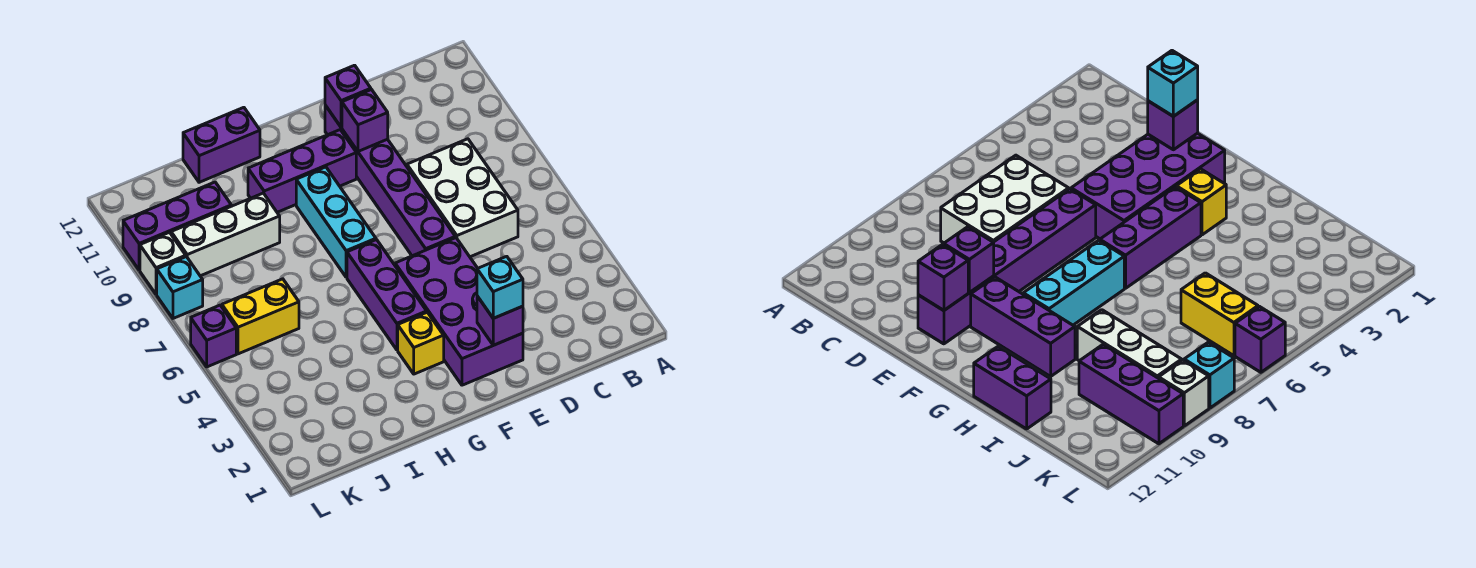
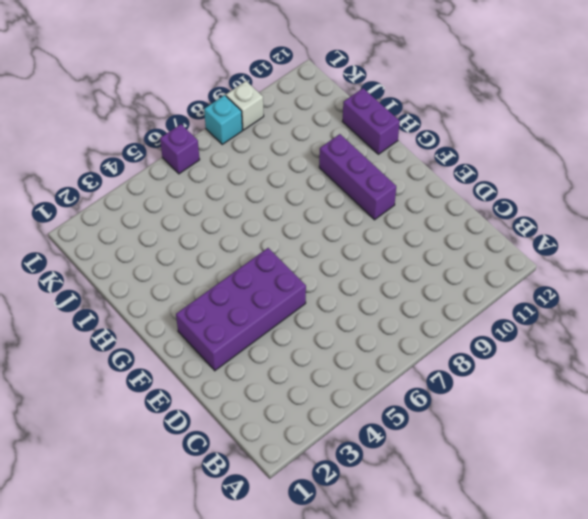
none -> white 2x3 brick [407,139,518,257]
none -> purple 1x6 brick [325,105,455,256]
none -> yellow 1x1 brick [398,312,444,374]

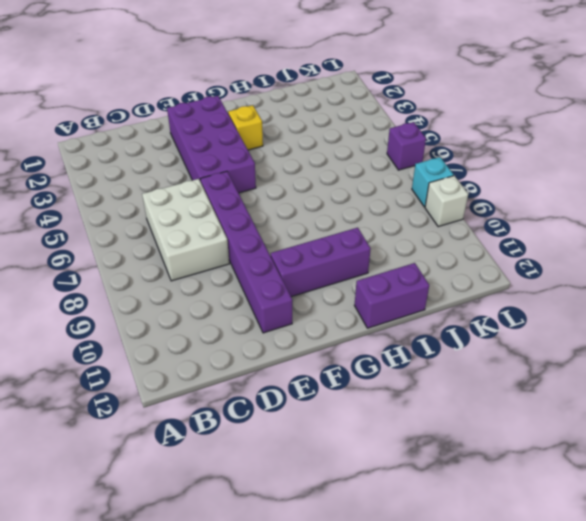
none -> purple 1x3 brick [347,240,427,350]
none -> cyan 1x3 brick [296,167,376,277]
none -> white 1x3 brick [171,193,280,276]

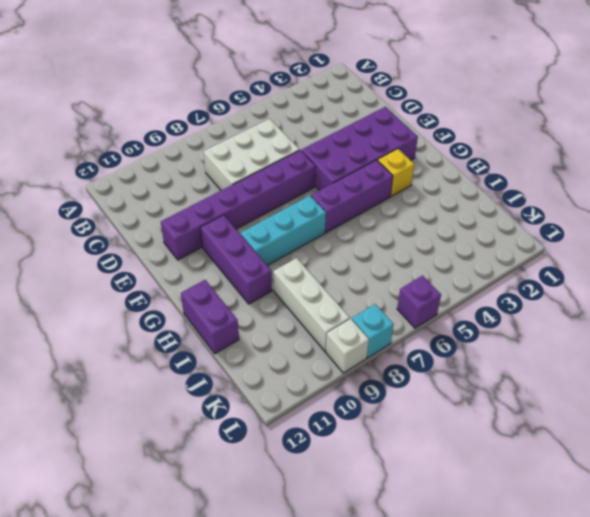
none -> yellow 1x2 brick [222,279,299,354]
none -> purple 1x3 brick [123,182,231,270]
none -> purple 1x1 brick [477,296,523,345]

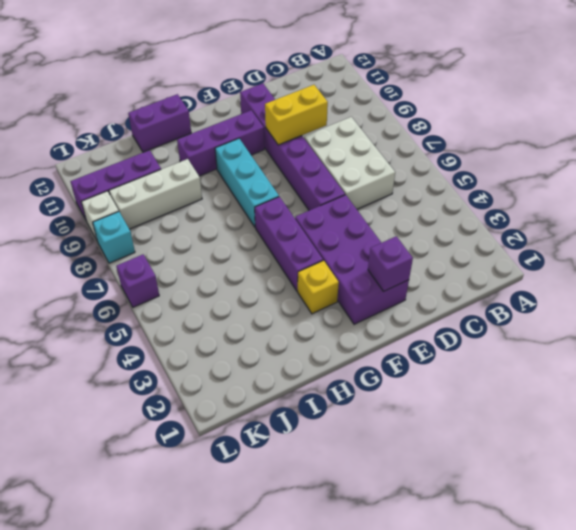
yellow 1x2 brick [265,85,328,145] -> yellow 1x2 brick moved to [222,279,299,354]
none -> purple 1x1 brick [342,90,388,151]
none -> purple 1x1 brick [325,65,371,127]
none -> cyan 1x1 brick [477,256,523,318]

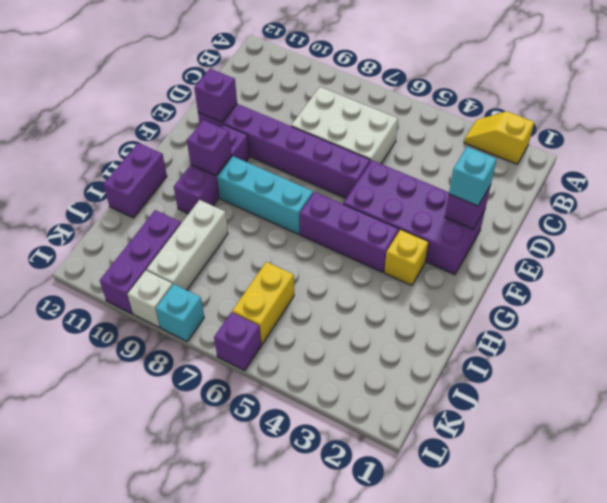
yellow 1x2 slope [464,111,534,164] -> none
purple 1x1 brick [187,120,231,176] -> purple 1x1 brick moved to [342,90,388,151]

